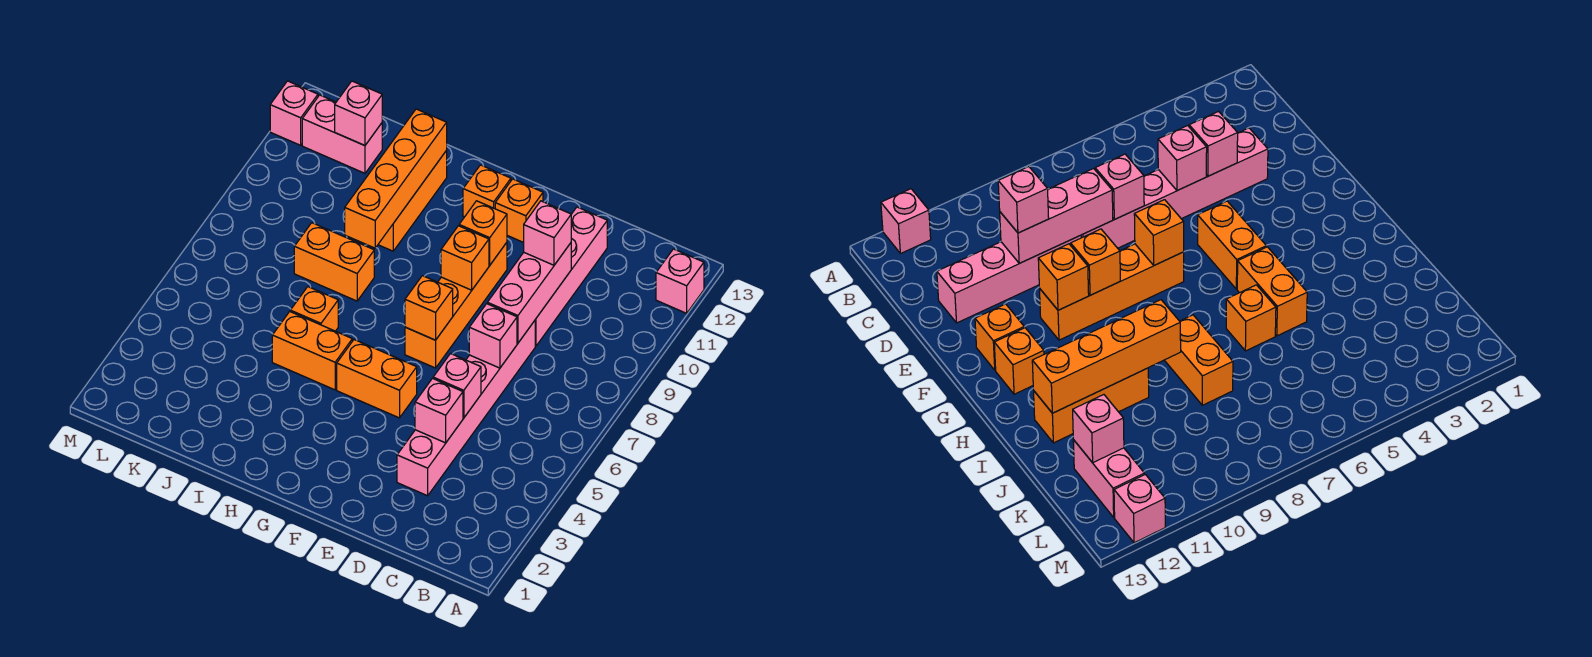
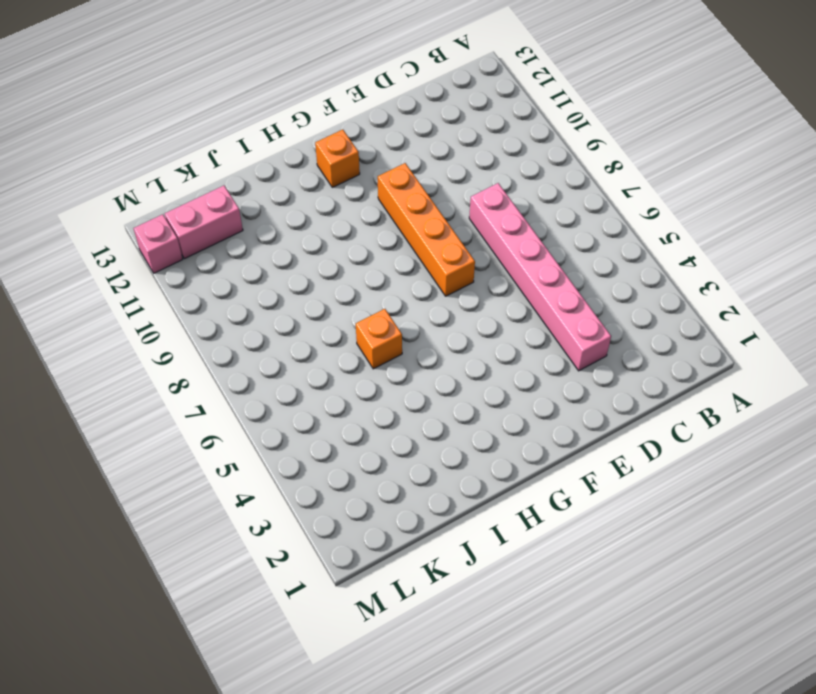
none -> pink 1x1 brick [656,249,704,313]
none -> pink 1x4 brick [535,207,607,346]
none -> orange 1x2 brick [337,340,417,418]

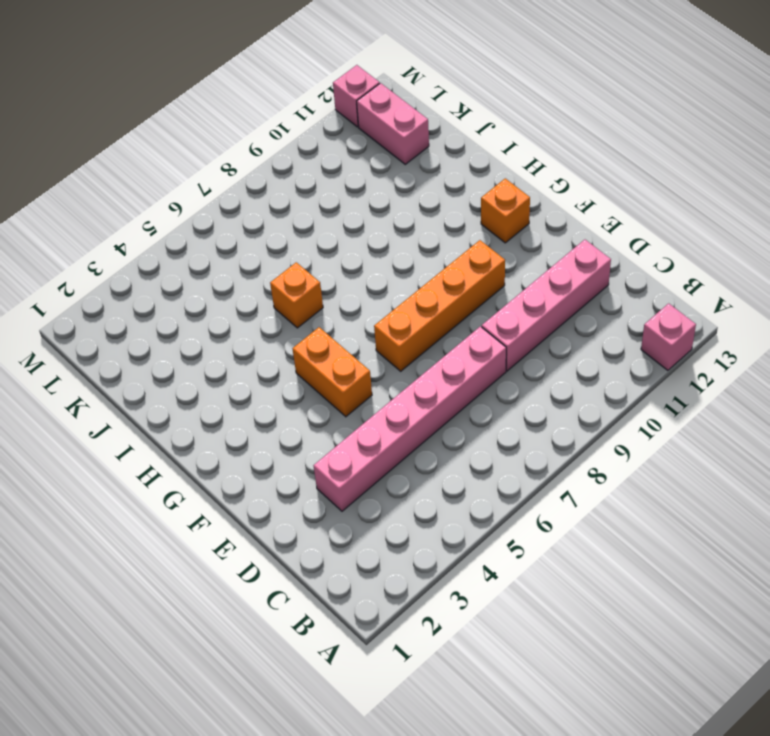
none -> orange 1x1 brick [495,179,543,243]
none -> orange 1x2 brick [272,312,352,390]
none -> orange 1x2 brick [294,223,374,301]

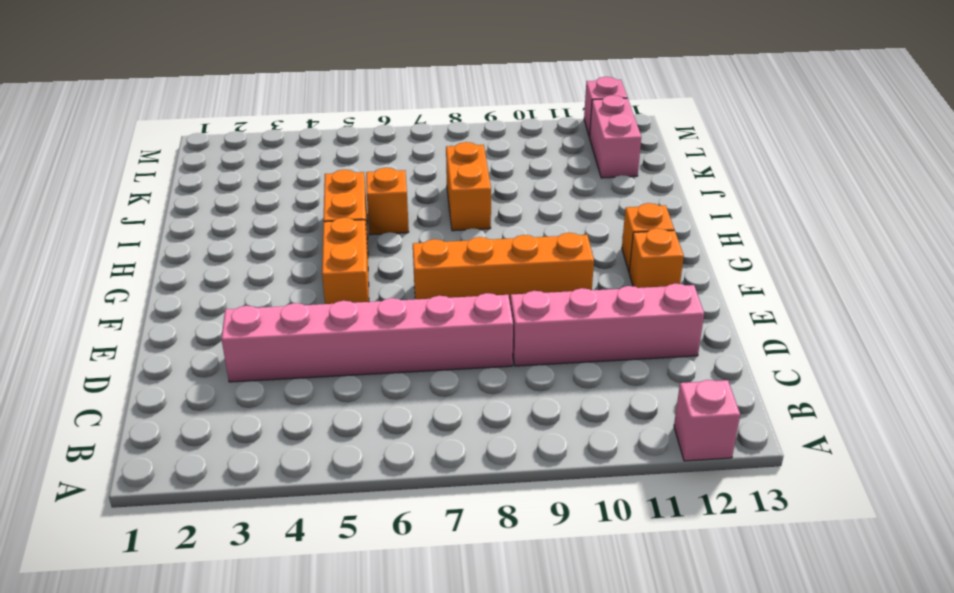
none -> orange 1x3 brick [378,150,447,251]
none -> pink 1x1 brick [415,379,463,443]
none -> pink 1x1 brick [433,354,481,418]

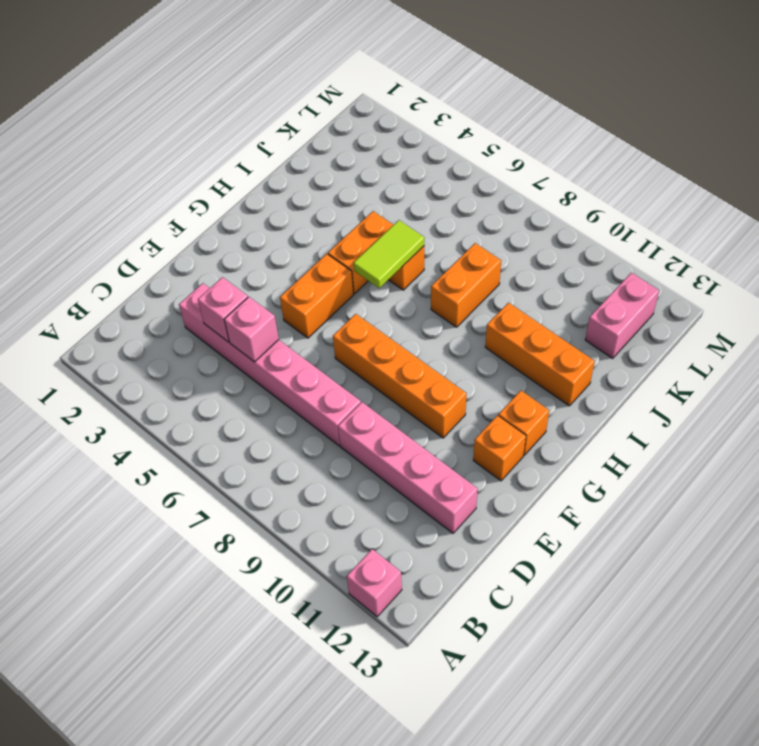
lime 1x2 tile [353,220,424,288] -> none
none -> pink 1x1 brick [270,81,318,145]
none -> pink 1x1 brick [469,304,517,368]
none -> pink 1x3 brick [487,243,571,343]

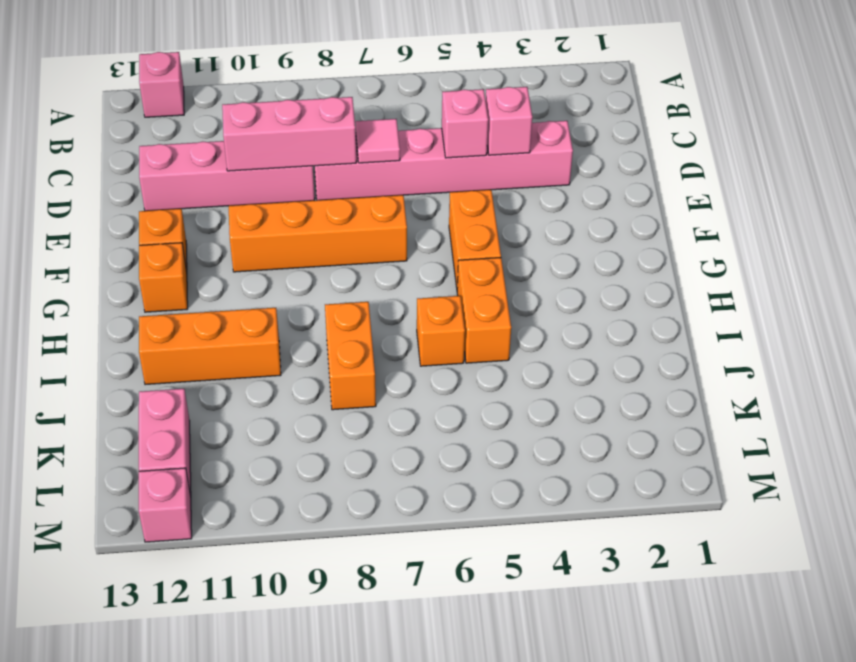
pink 1x1 tile [355,119,400,163] -> pink 1x1 brick [469,304,517,368]
none -> orange 1x1 brick [405,276,453,340]
none -> orange 1x1 brick [441,226,489,290]
none -> orange 1x1 brick [459,201,507,265]

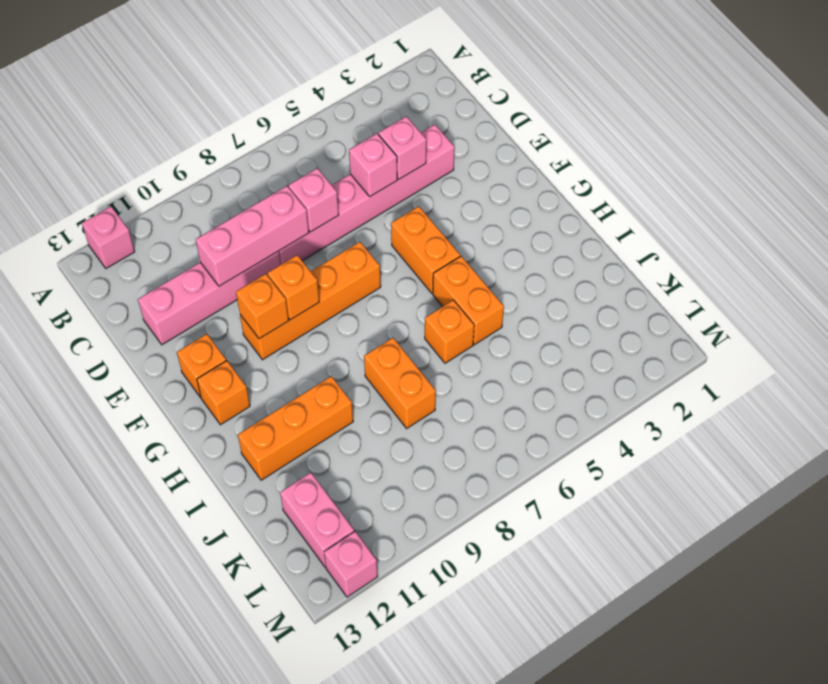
none -> orange 1x1 brick [405,276,453,340]
none -> orange 1x4 brick [345,109,447,248]
none -> pink 1x1 brick [335,81,382,146]

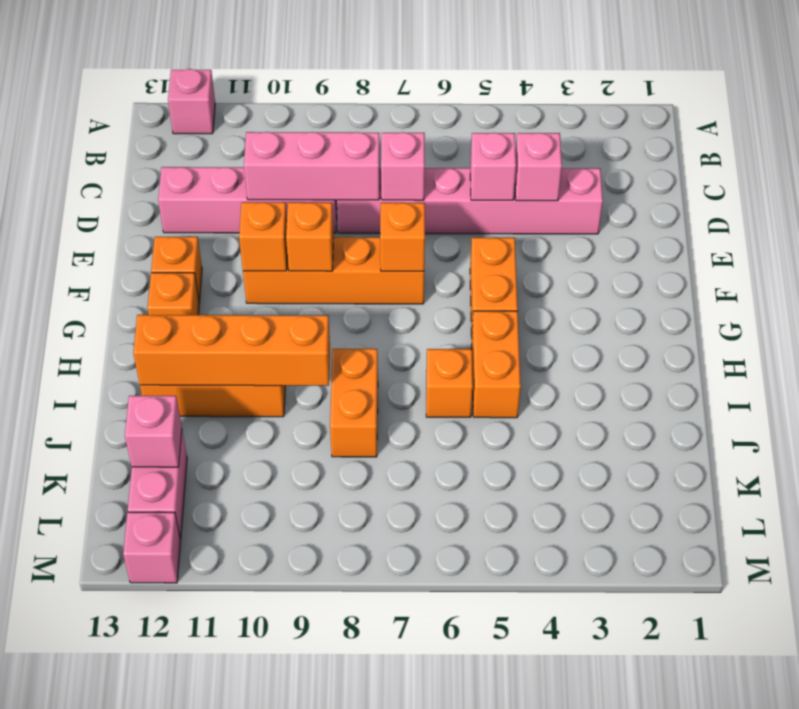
none -> pink 1x1 brick [524,201,571,265]

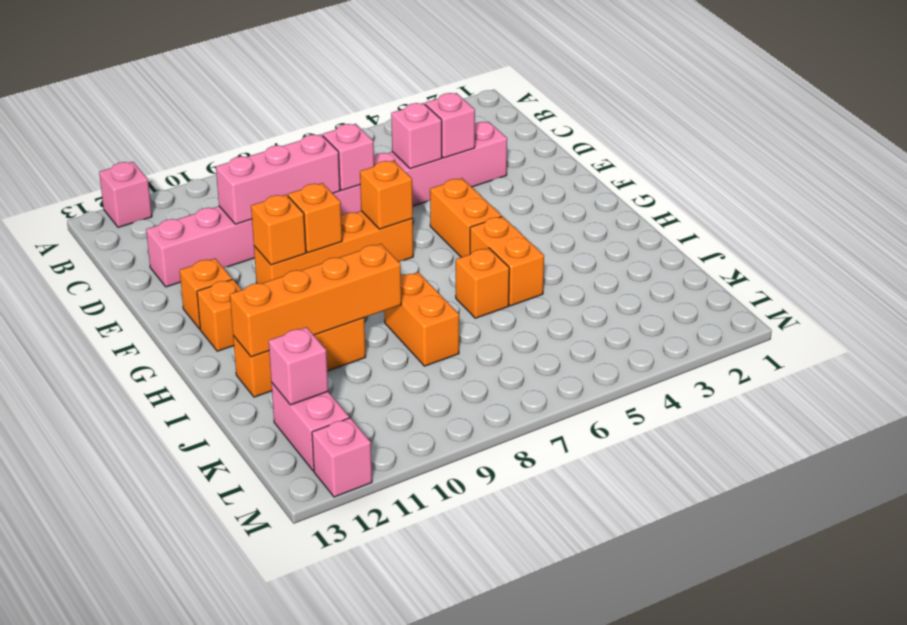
none -> pink 1x1 brick [524,201,571,265]

